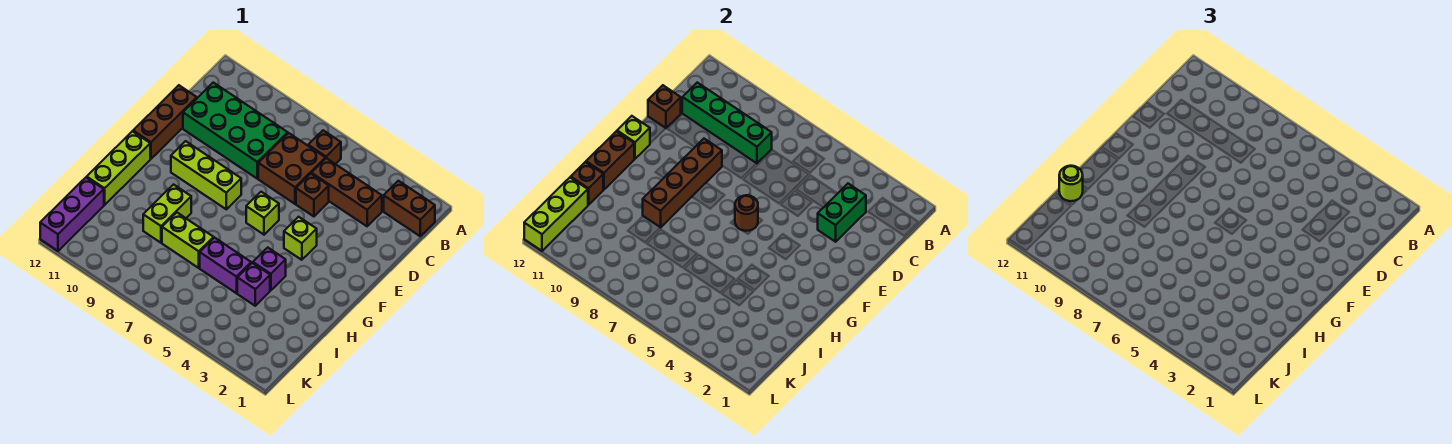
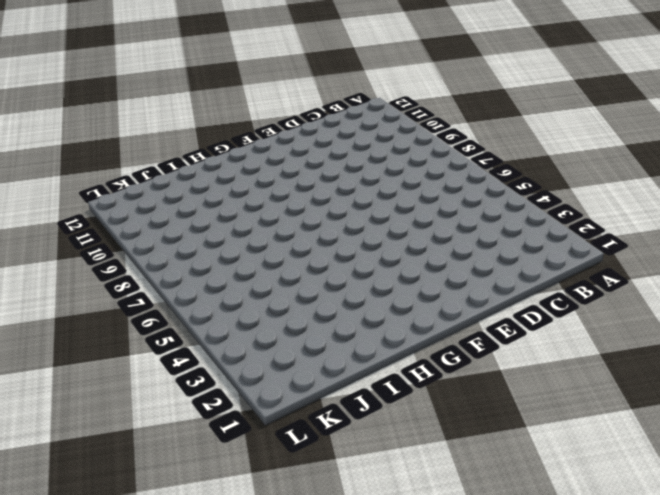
none -> brown 1x2 brick [384,181,435,236]
none -> brown 1x1 brick [308,130,341,164]
none -> brown 1x3 brick [312,158,382,226]

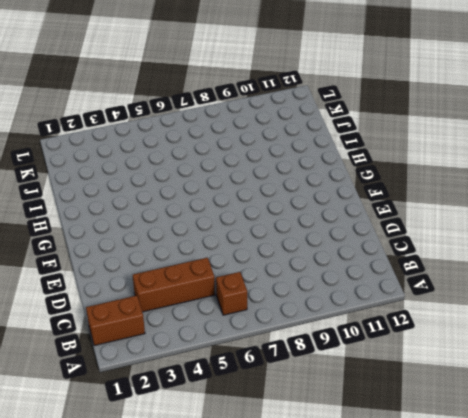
none -> brown 2x2 brick [258,133,325,204]
none -> green 2x4 brick [183,83,288,179]
none -> brown 1x1 brick [296,174,329,216]

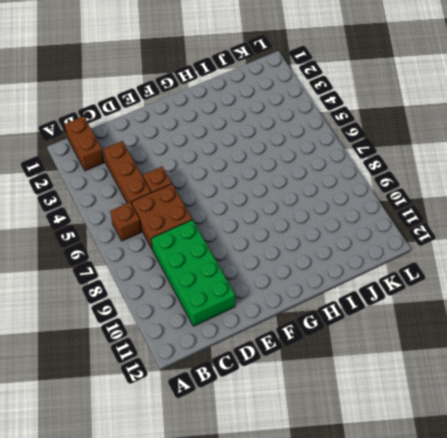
none -> brown 1x3 brick [133,85,197,159]
none -> lime 1x1 brick [284,217,317,260]
none -> lime 1x1 brick [246,192,279,235]

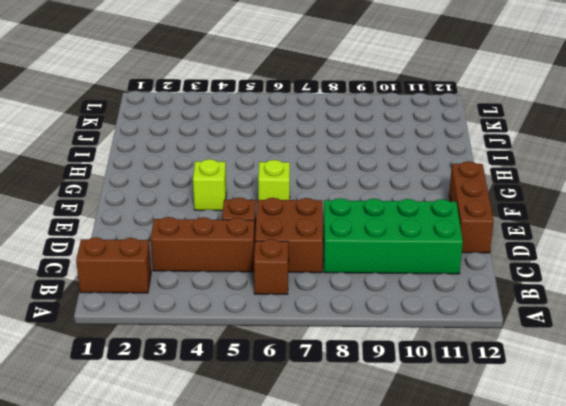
none -> lime 1x3 brick [171,141,241,209]
none -> lime 1x3 brick [87,131,150,205]
none -> purple 1x1 brick [253,248,286,291]

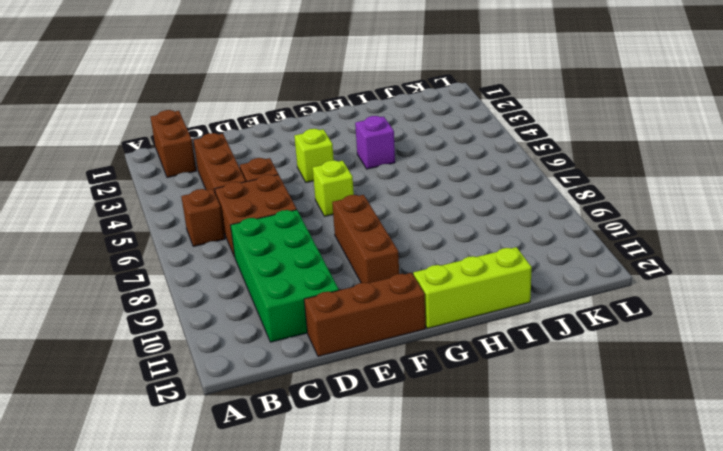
brown 1x3 brick [332,195,399,283] -> lime 1x3 brick [171,141,241,209]
none -> lime 1x2 brick [143,185,191,243]
none -> purple 1x1 brick [237,263,270,306]
none -> purple 1x2 brick [200,238,251,293]

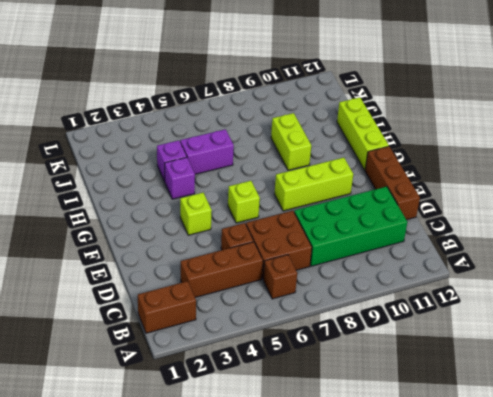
none -> lime 1x2 brick [162,213,214,268]
none -> purple 1x3 brick [40,177,104,251]
none -> green 1x2 brick [818,184,866,242]

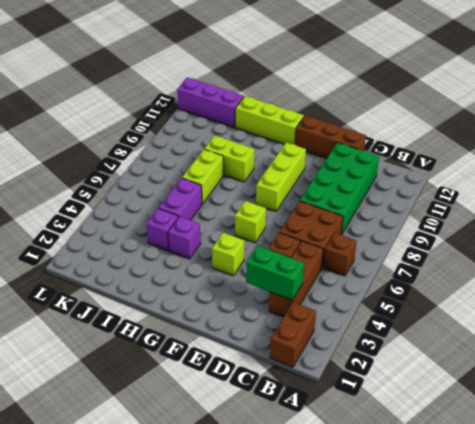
none -> green 1x4 brick [682,83,772,164]
none -> brown 1x1 brick [648,85,681,128]
none -> brown 1x4 brick [643,139,722,228]

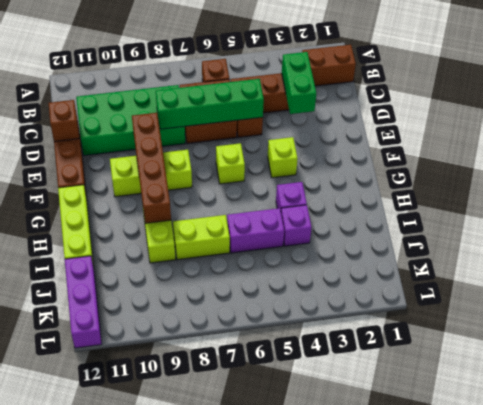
green 1x4 brick [156,79,264,129] -> green 1x4 brick moved to [682,83,772,164]
none -> brown 1x1 round brick [735,195,758,231]
none -> lime 1x1 brick [617,116,650,159]
none -> brown 1x2 brick [586,131,634,190]

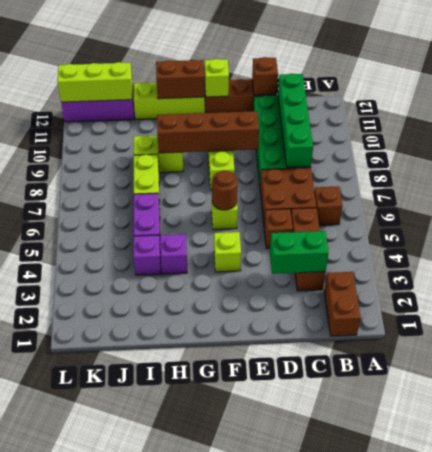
none -> brown 1x1 brick [571,162,603,205]
none -> lime 1x1 round brick [1059,166,1083,201]

